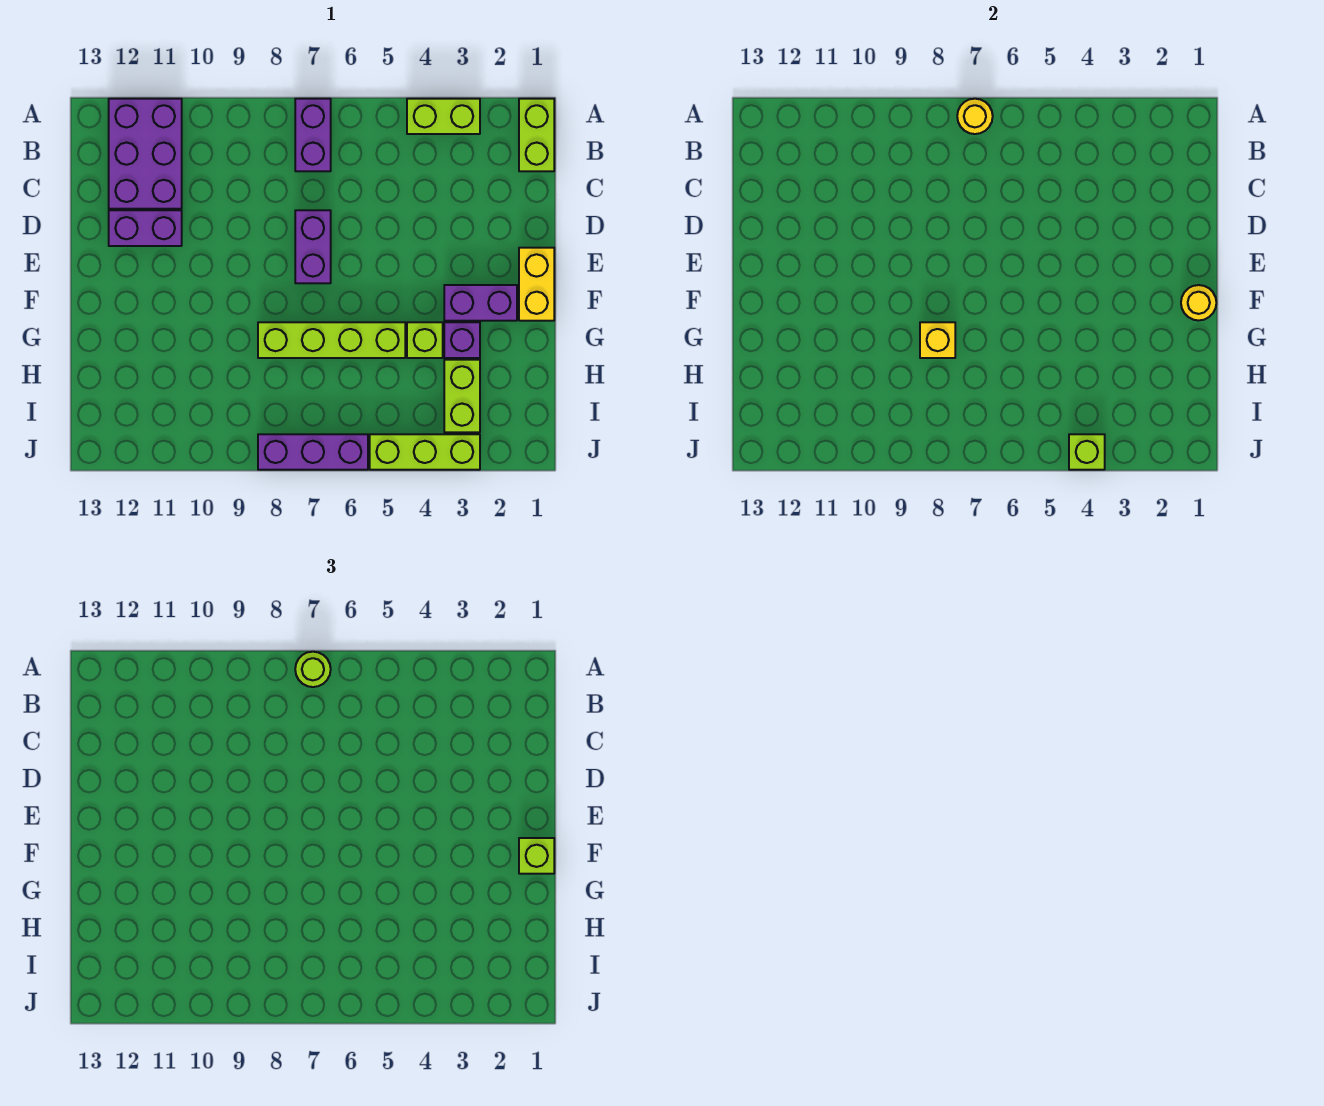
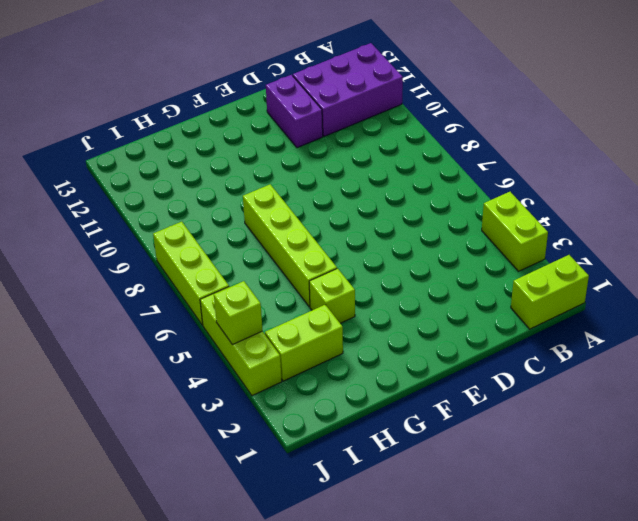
lime 1x3 brick [153,222,229,325] -> purple 1x3 brick [258,434,368,470]
none -> purple 1x2 brick [295,99,331,171]
none -> purple 1x2 brick [295,210,331,283]
none -> yellow 1x2 brick [519,248,554,321]

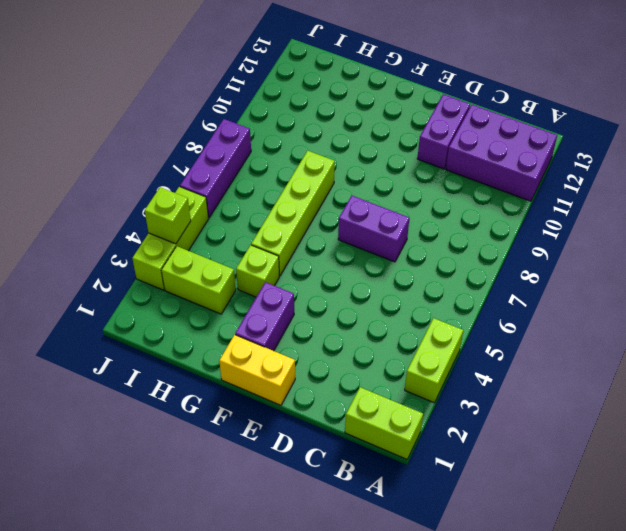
none -> purple 1x2 brick [295,99,331,171]
none -> purple 1x1 brick [444,322,480,358]
none -> yellow 1x1 round brick [957,99,993,134]

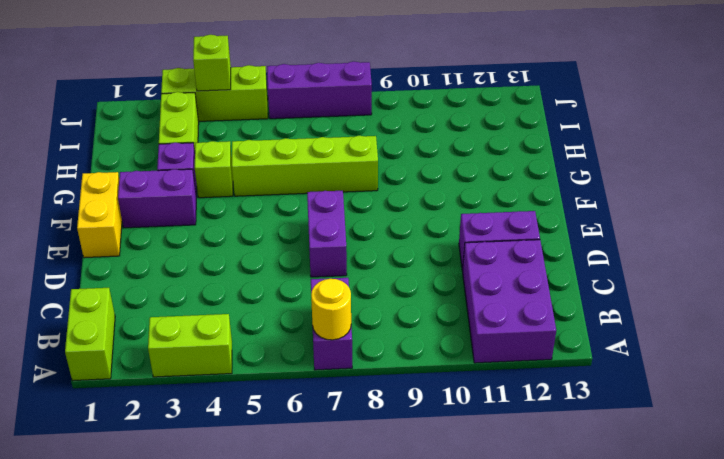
none -> yellow 1x1 round brick [1181,285,1216,321]
none -> yellow 1x1 brick [920,322,955,358]
none -> lime 1x1 round brick [295,652,331,687]

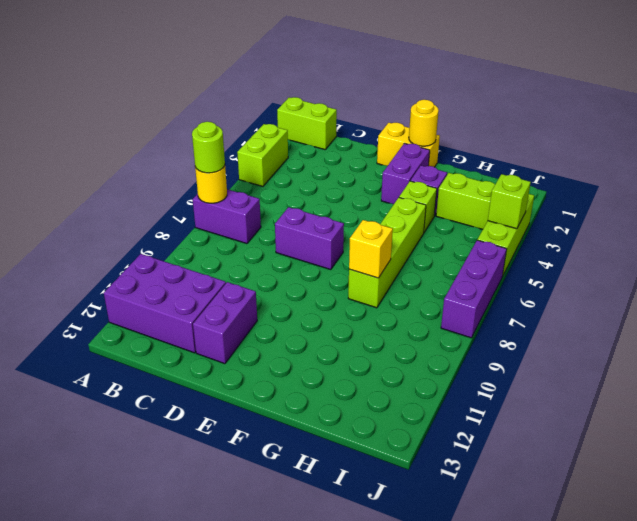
none -> lime 1x1 brick [519,838,554,874]

